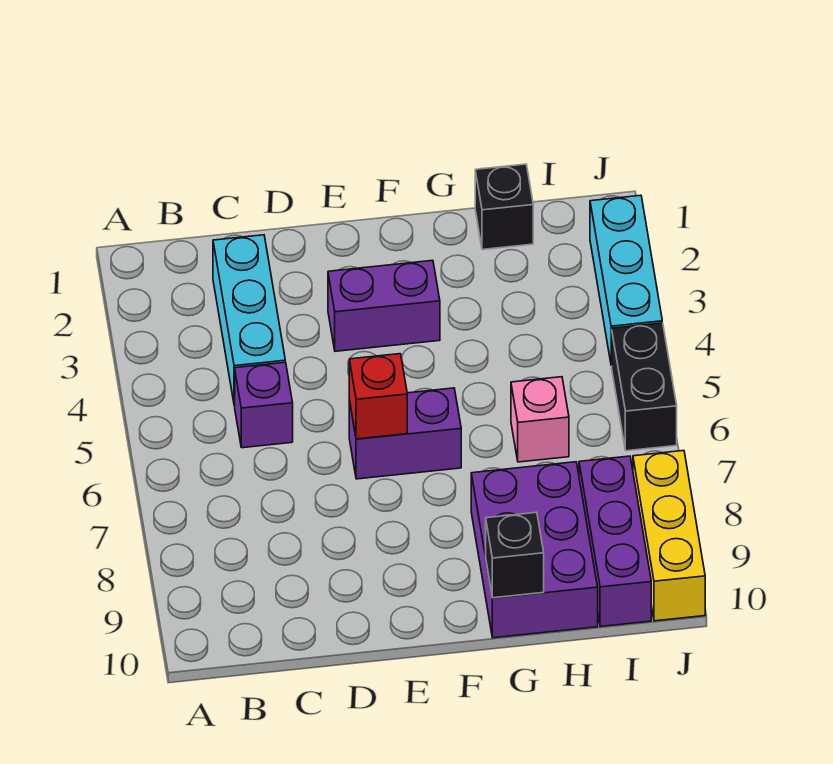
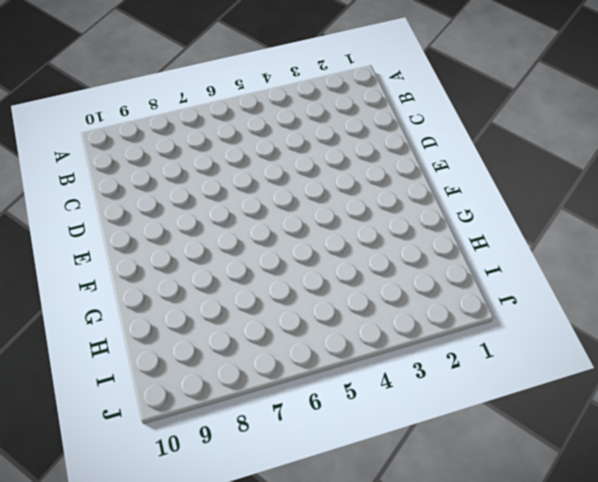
none -> cyan 1x3 brick [213,235,285,405]
none -> purple 1x1 brick [235,362,293,448]
none -> purple 1x2 brick [328,260,440,351]

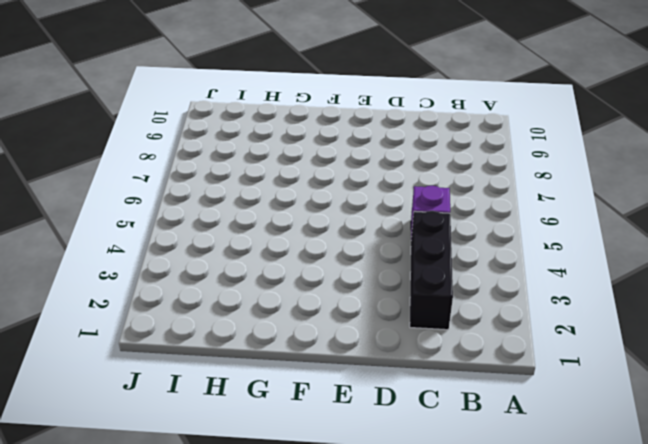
black 1x3 brick [410,211,453,330] -> cyan 1x3 brick [213,235,285,405]
none -> purple 1x2 brick [328,260,440,351]
none -> purple 1x2 brick [349,388,461,479]
none -> purple 2x3 brick [471,462,598,638]

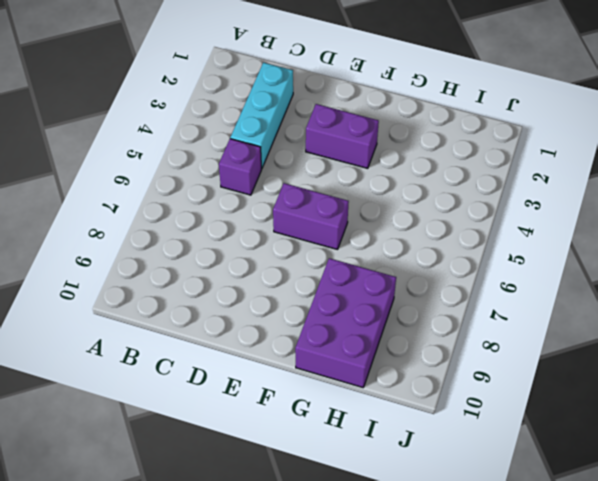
none -> black 1x1 brick [475,164,533,250]
none -> pink 1x1 brick [511,377,569,462]
none -> purple 1x3 brick [579,456,651,627]

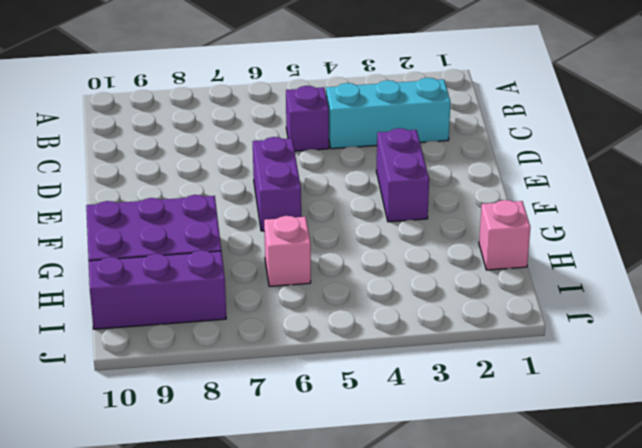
pink 1x1 brick [479,200,531,270] -> black 1x1 brick [475,164,533,250]
none -> cyan 1x3 brick [590,195,662,365]
none -> black 1x2 brick [611,323,677,451]
none -> yellow 1x3 brick [633,451,705,621]

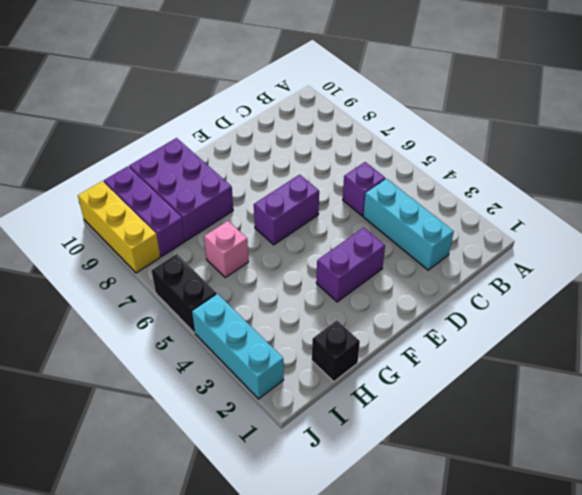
none -> red 1x1 brick [349,354,407,439]
none -> black 1x1 brick [486,512,544,598]

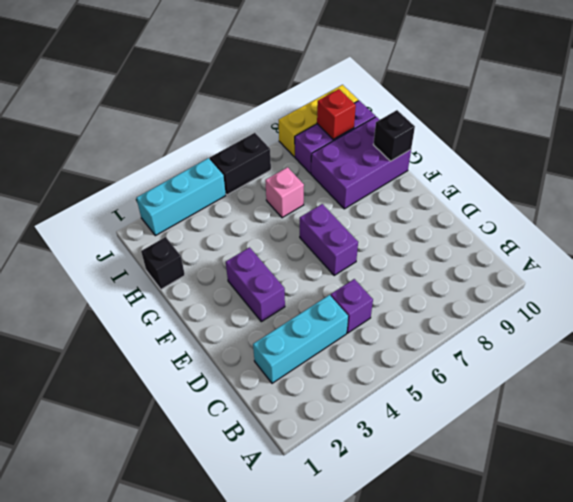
red 1x1 brick [317,89,356,139] -> red 1x1 brick moved to [349,354,407,439]

